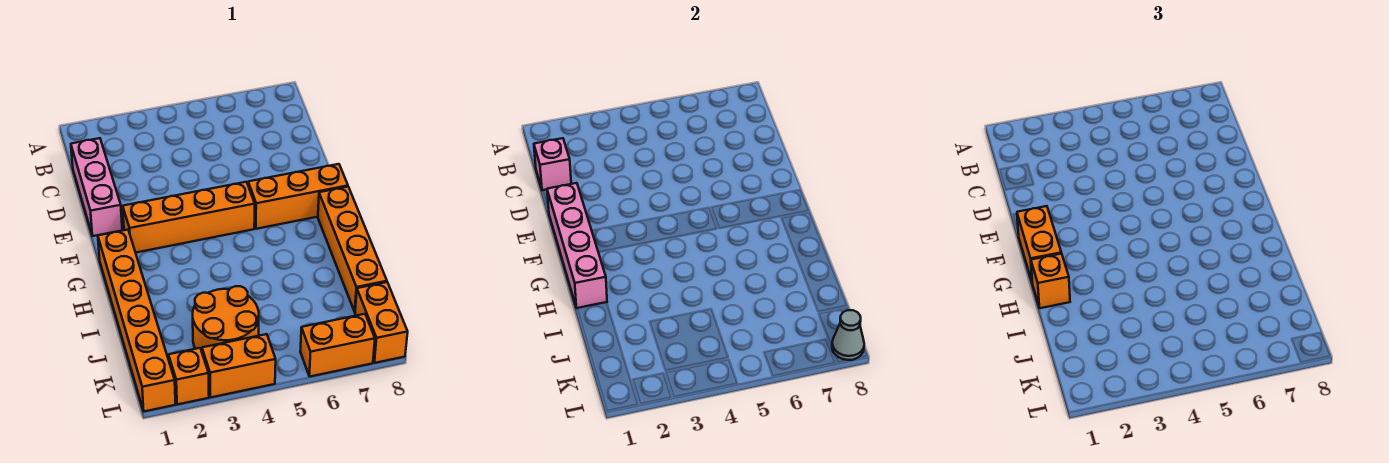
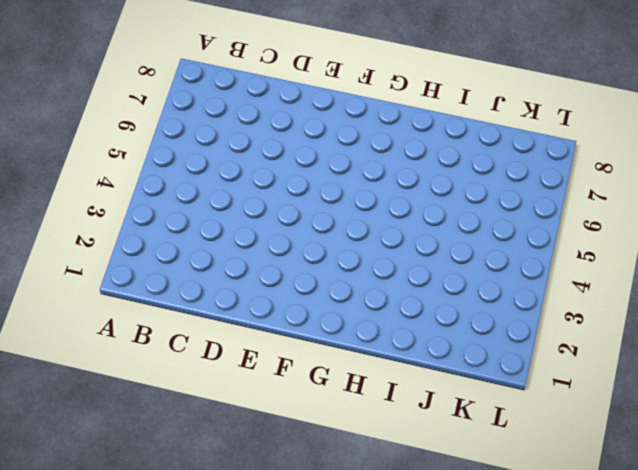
none -> pink 1x3 brick [71,138,122,236]
none -> orange 1x4 brick [123,182,255,253]
none -> orange 1x3 brick [248,164,348,229]

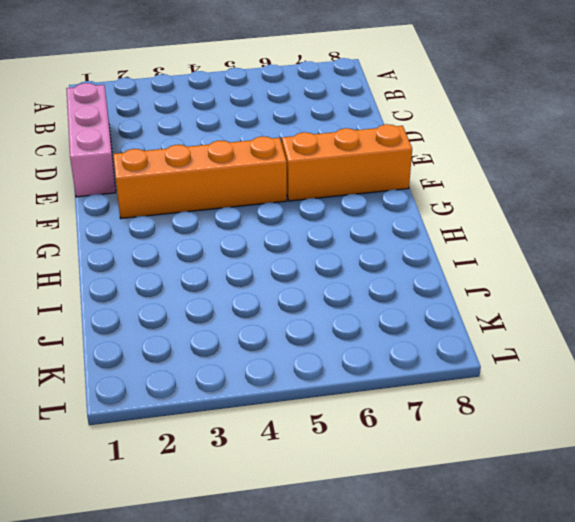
none -> orange 1x6 brick [98,230,176,411]
none -> orange 1x4 brick [318,187,387,312]
none -> orange 2x2 round brick [193,286,259,351]

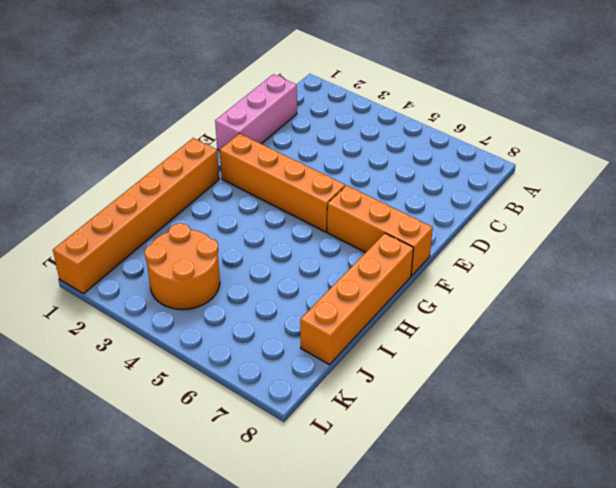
none -> orange 1x2 brick [355,282,408,363]
none -> orange 1x1 brick [169,348,209,405]
none -> orange 1x2 brick [202,334,276,397]

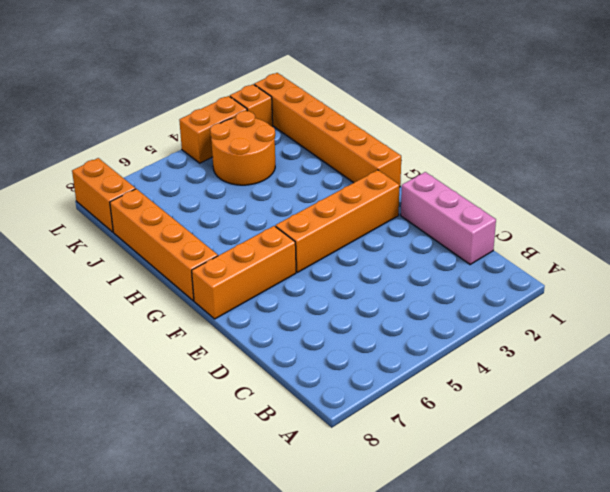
none -> orange 1x2 brick [300,314,375,377]
none -> pink 1x1 brick [534,138,571,191]
none -> pink 1x4 brick [547,183,607,308]

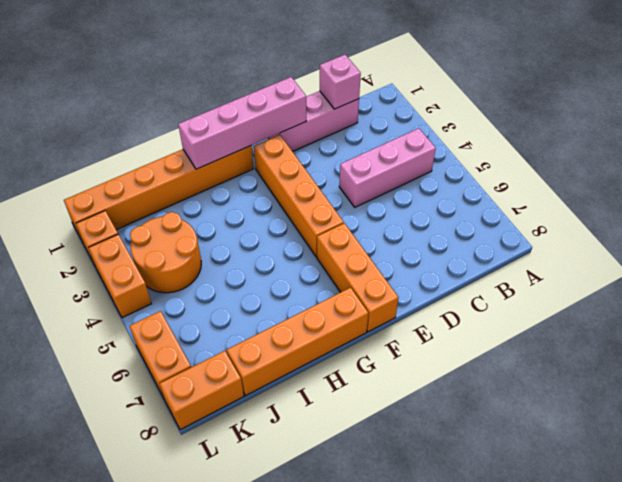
pink 1x3 brick [339,128,436,207] -> none
none -> grey 1x1 cone [832,310,864,360]
none -> orange 1x2 brick [1017,206,1061,284]
none -> orange 1x1 brick [1031,254,1070,308]

